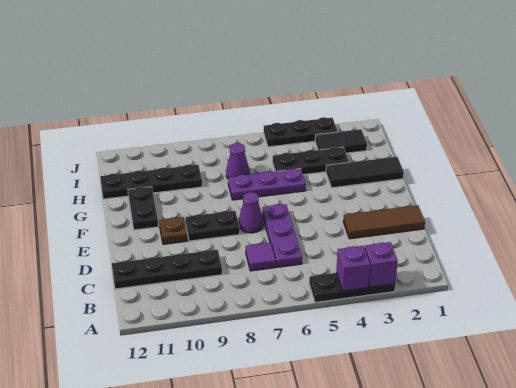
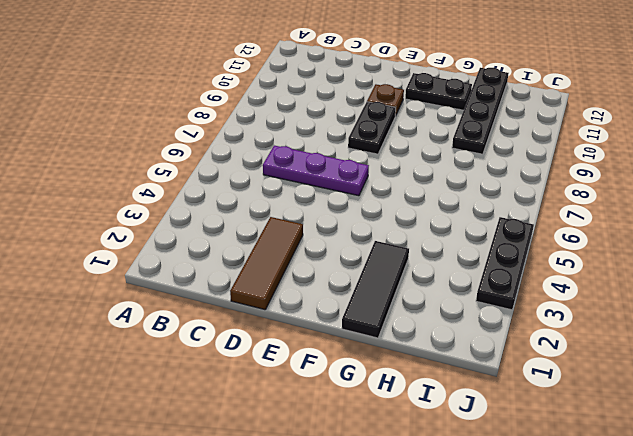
none -> black 1x3 plate [309,273,395,302]
none -> purple 1x1 tile [246,243,276,271]
none -> black 1x4 plate [112,249,222,289]

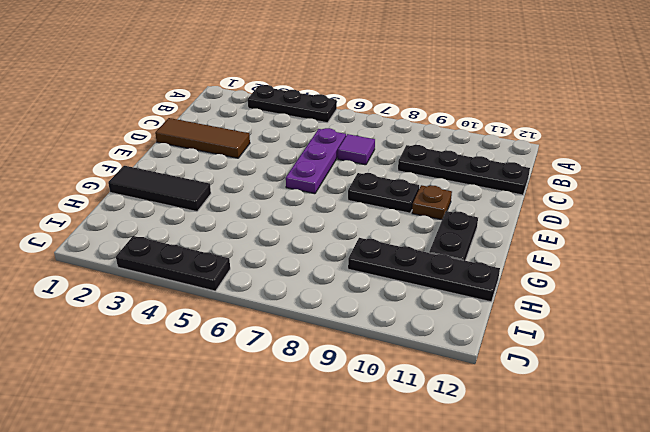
none -> purple 1x1 cone [239,192,263,233]
none -> purple 1x3 plate [228,168,306,200]
none -> black 1x3 plate [273,147,349,175]

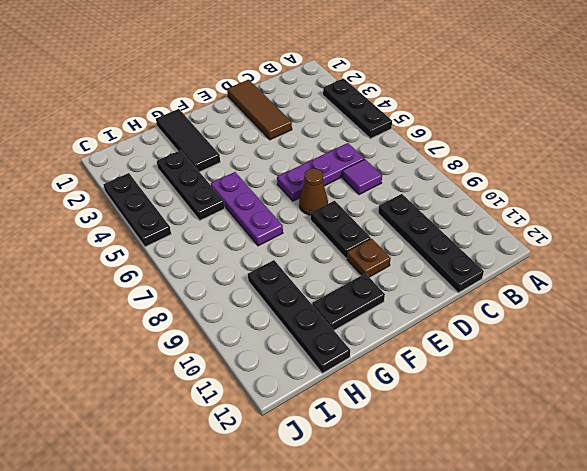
brown 1x1 cone [299,168,328,215] -> purple 1x1 cone [239,192,263,233]
none -> purple 1x1 cone [226,143,250,178]
none -> black 1x2 tile [315,129,367,153]
none -> purple 1x1 brick [365,242,398,287]

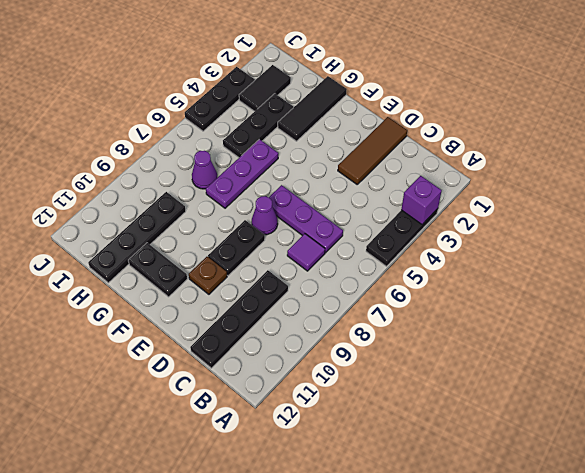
none -> purple 1x1 brick [336,246,370,291]

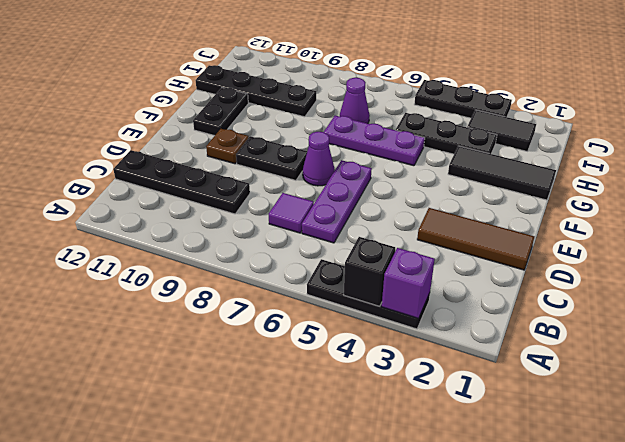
black 1x1 brick [344,237,395,306] -> purple 1x1 brick [336,246,370,291]

